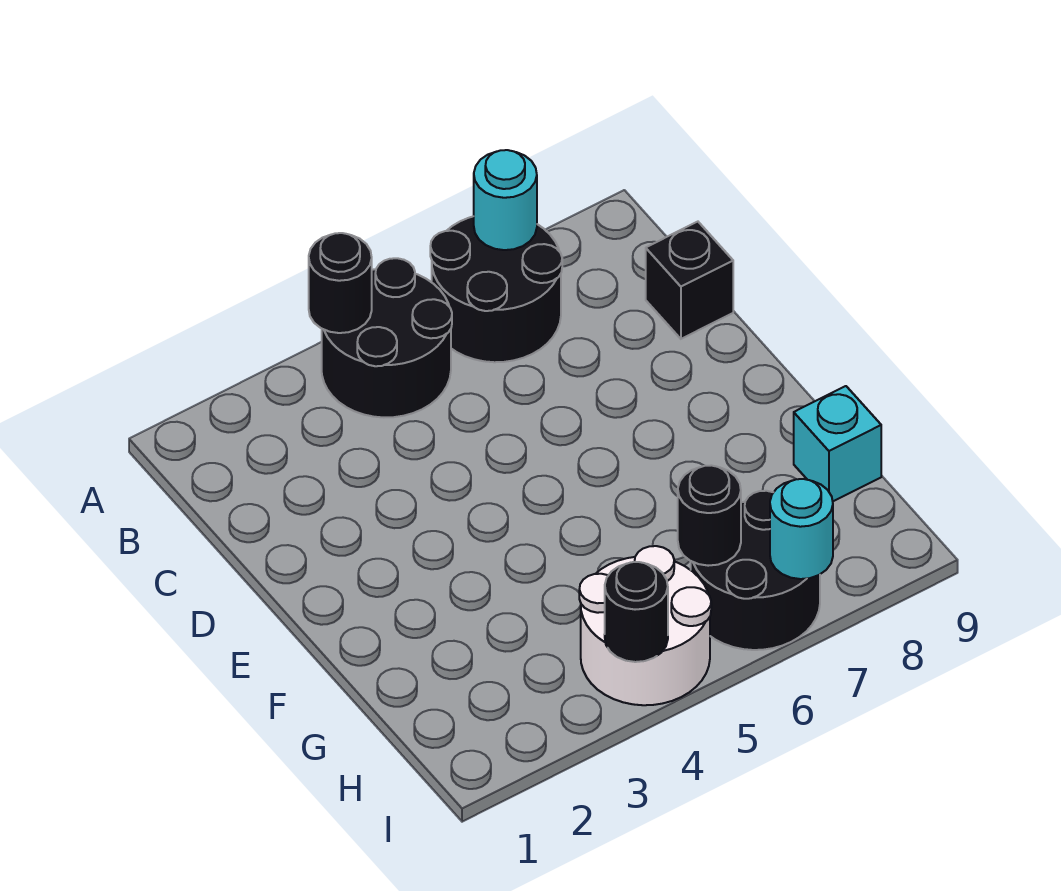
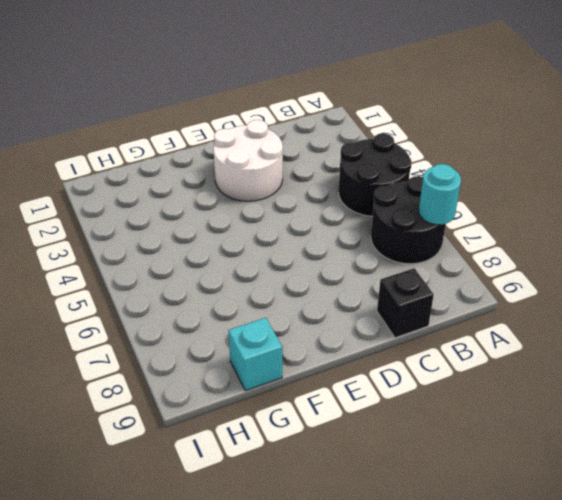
white 2x2 round brick [213,120,283,201] -> white 2x2 round brick moved to [579,546,711,705]
none -> black 2x2 round brick [691,491,820,650]
none -> black 1x1 round brick [309,233,372,333]

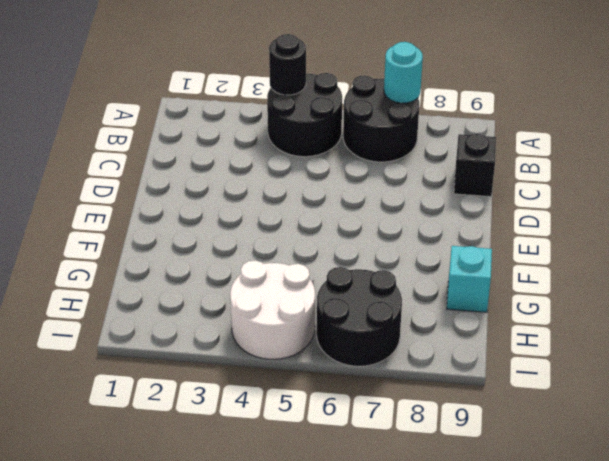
none -> black 1x1 round brick [678,465,741,566]
none -> black 1x1 round brick [605,562,668,662]

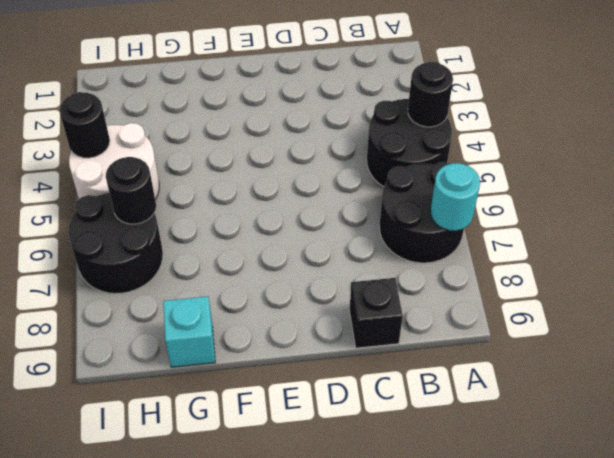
none -> cyan 1x1 round brick [770,479,833,579]

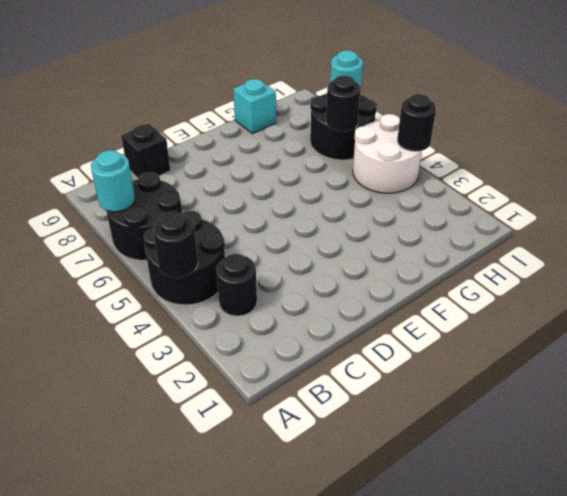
black 1x1 round brick [216,254,257,316] -> none

